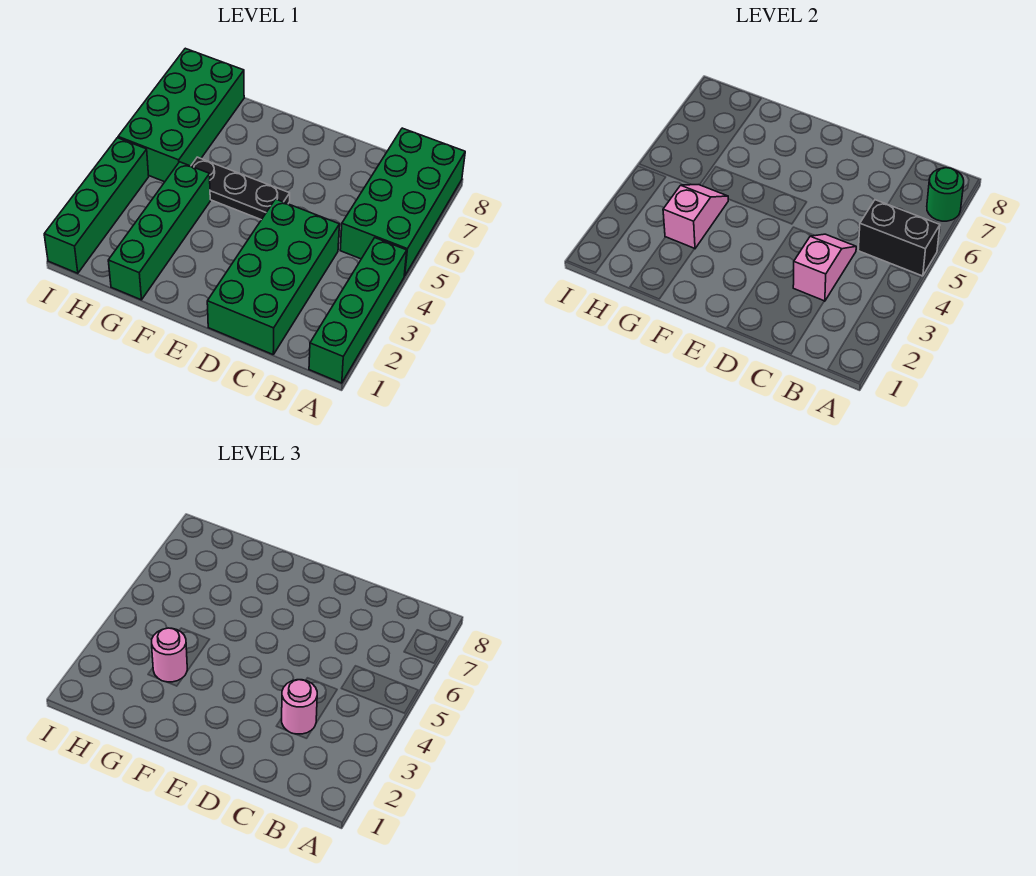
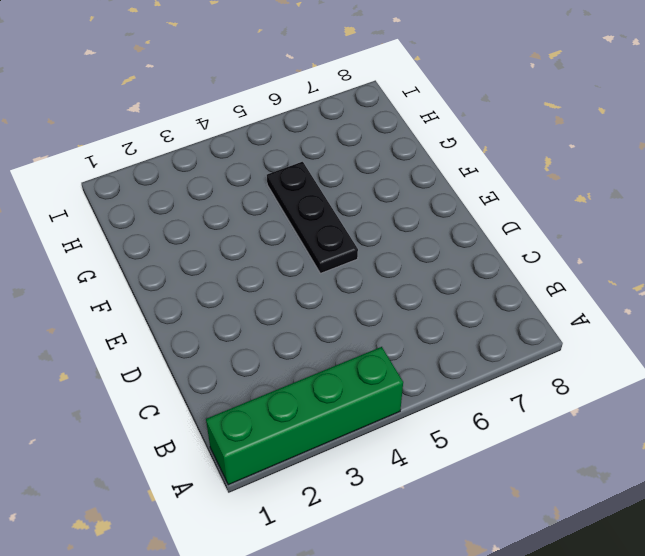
none -> green 2x4 brick [340,128,465,276]
none -> green 2x4 brick [207,199,339,354]
none -> green 1x4 brick [108,162,210,300]

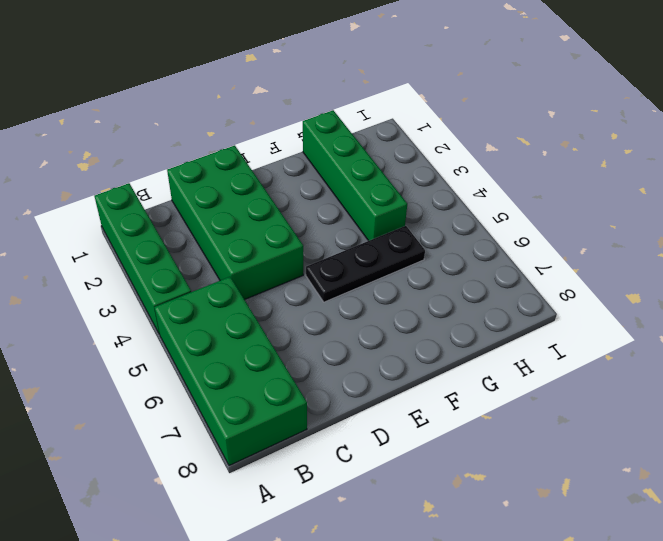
none -> green 2x4 brick [118,48,244,182]
none -> green 1x4 brick [44,138,149,273]
none -> black 1x2 brick [858,200,940,276]

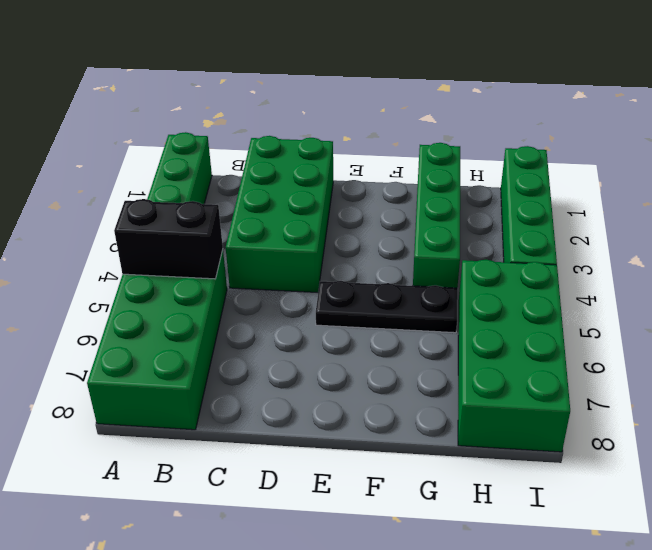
none -> green 1x1 round brick [927,168,964,221]
none -> pink 1x2 slope [793,234,856,301]
none -> pink 1x2 slope [663,185,728,249]

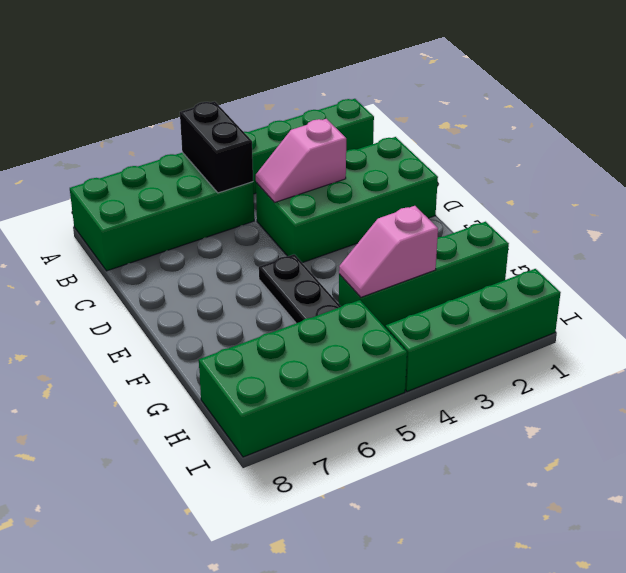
none -> green 1x1 round brick [927,168,964,221]
none -> pink 1x1 round brick [282,680,317,734]
none -> pink 1x1 round brick [152,628,187,682]

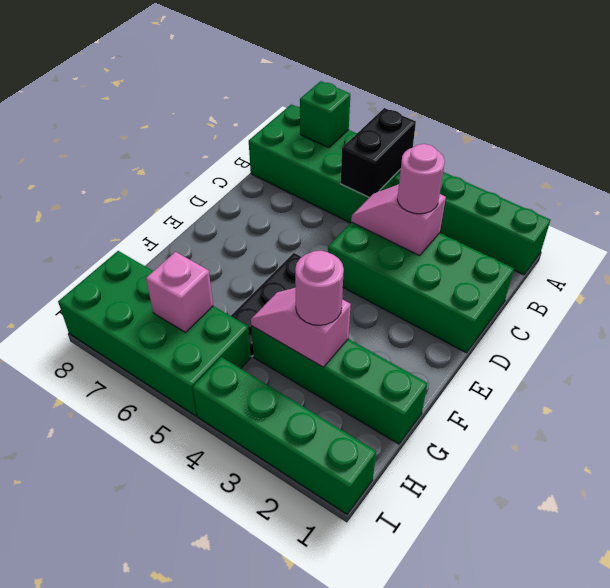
green 1x1 brick [300,81,350,148] -> green 1x1 round brick [927,168,964,221]
pink 1x1 brick [146,252,213,332] -> none

